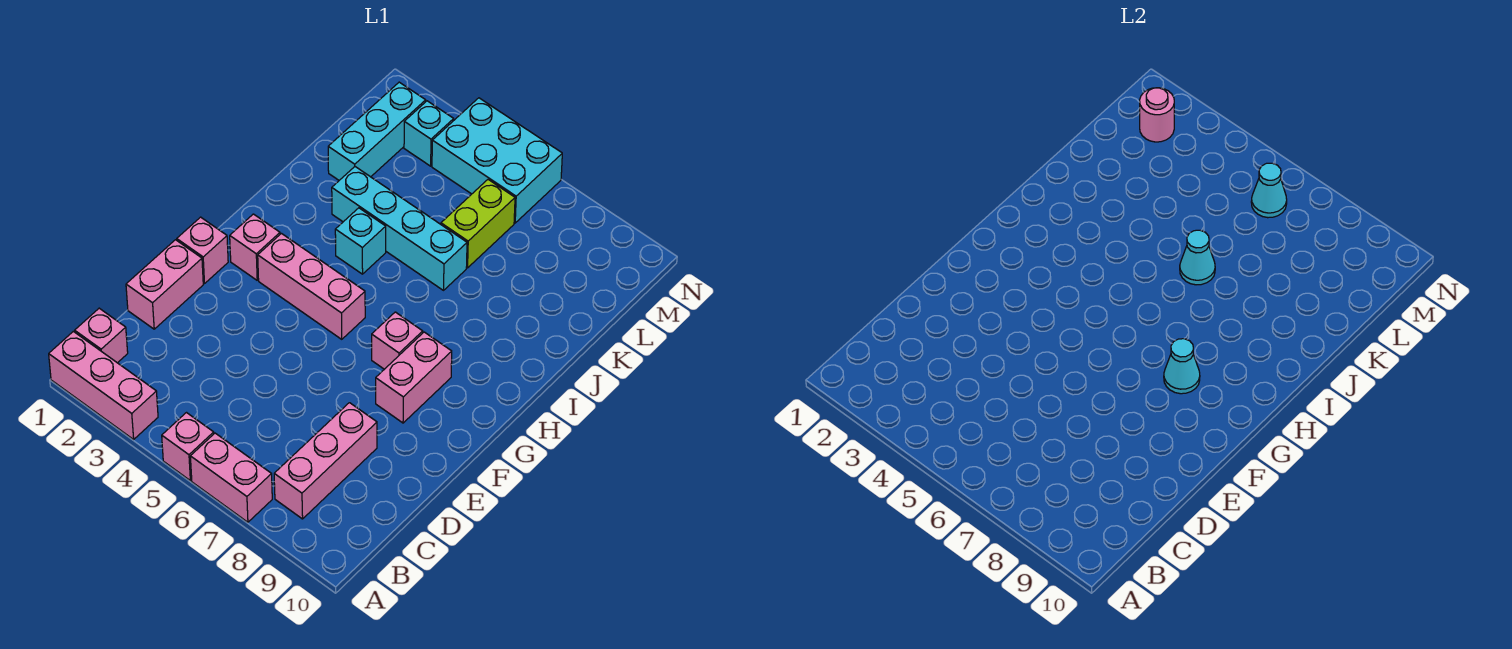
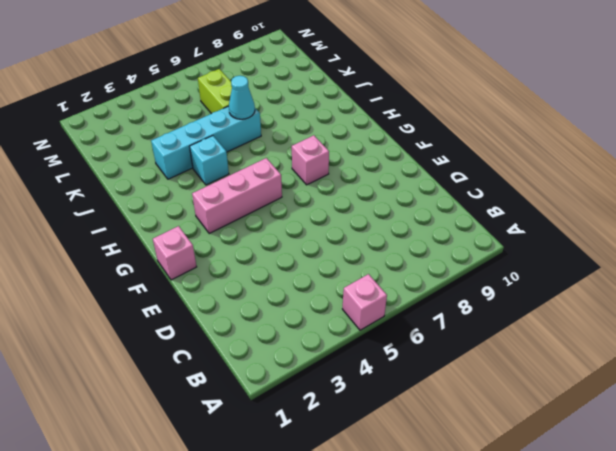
none -> pink 1x3 brick [49,331,158,439]
none -> pink 1x2 brick [190,433,272,522]
none -> pink 1x1 brick [75,308,128,363]

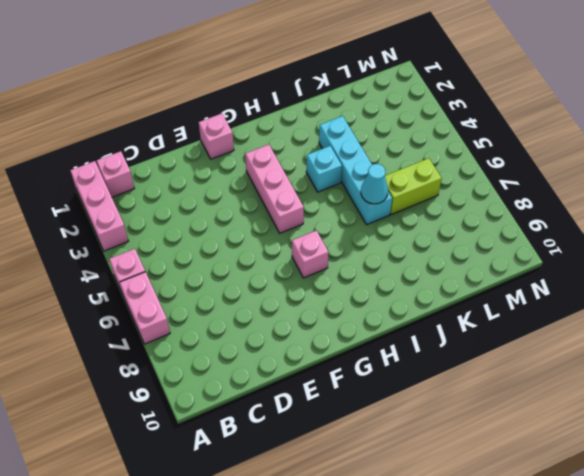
none -> pink 1x3 brick [274,403,377,519]
none -> pink 1x2 brick [126,240,203,329]
none -> pink 1x2 brick [376,332,452,423]

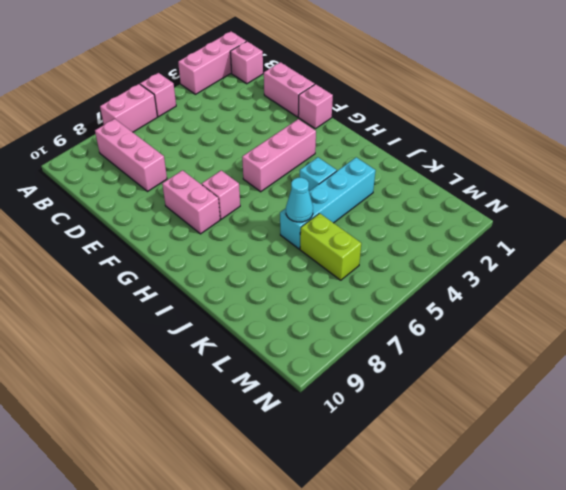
none -> pink 1x1 brick [230,214,280,280]
none -> cyan 1x3 brick [328,82,426,180]
none -> cyan 1x1 brick [404,101,454,166]

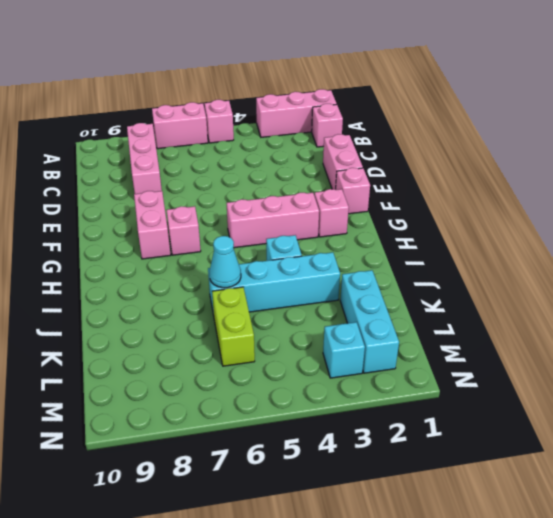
none -> cyan 2x3 brick [432,98,562,223]
none -> cyan 1x1 cone [1164,339,1200,394]
none -> pink 1x1 round brick [1140,88,1174,142]

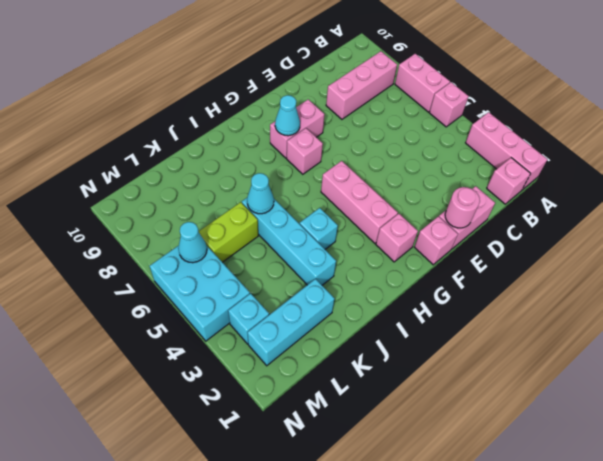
pink 1x1 round brick [445,187,480,228] -> pink 1x1 round brick moved to [1140,88,1174,142]

